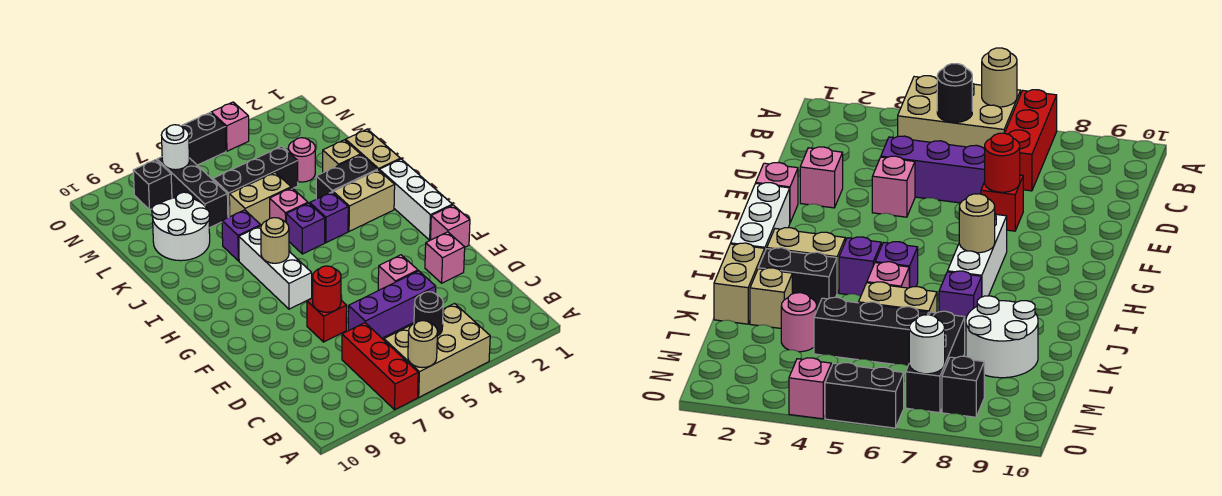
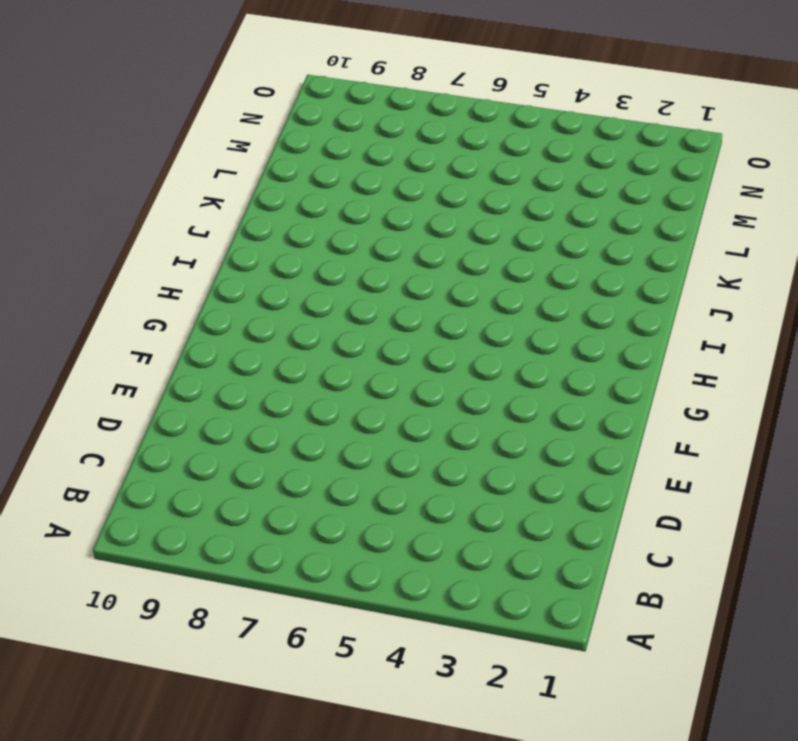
none -> tan 2x3 brick [384,304,490,397]
none -> red 1x3 brick [342,323,418,410]
none -> purple 1x3 brick [348,271,436,338]
none -> pink 1x1 brick [425,232,465,283]

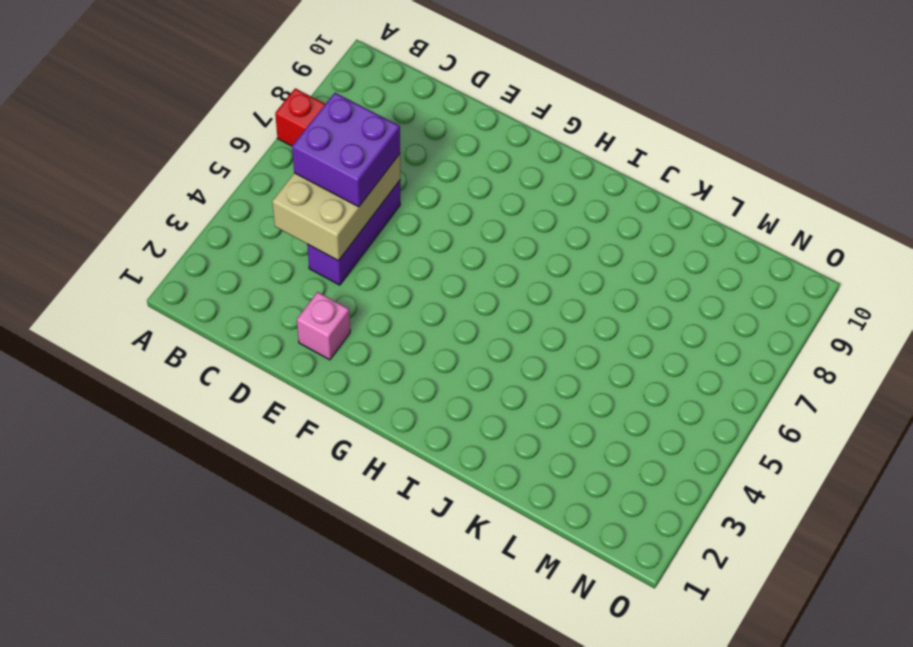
tan 2x3 brick [272,154,400,261] -> tan 2x3 brick moved to [384,304,490,397]
purple 2x2 brick [292,93,400,207] -> none
none -> pink 1x1 brick [378,255,418,290]
none -> red 1x1 brick [307,298,347,342]
none -> pink 1x1 brick [431,205,470,247]
none -> white 1x3 brick [379,159,452,240]

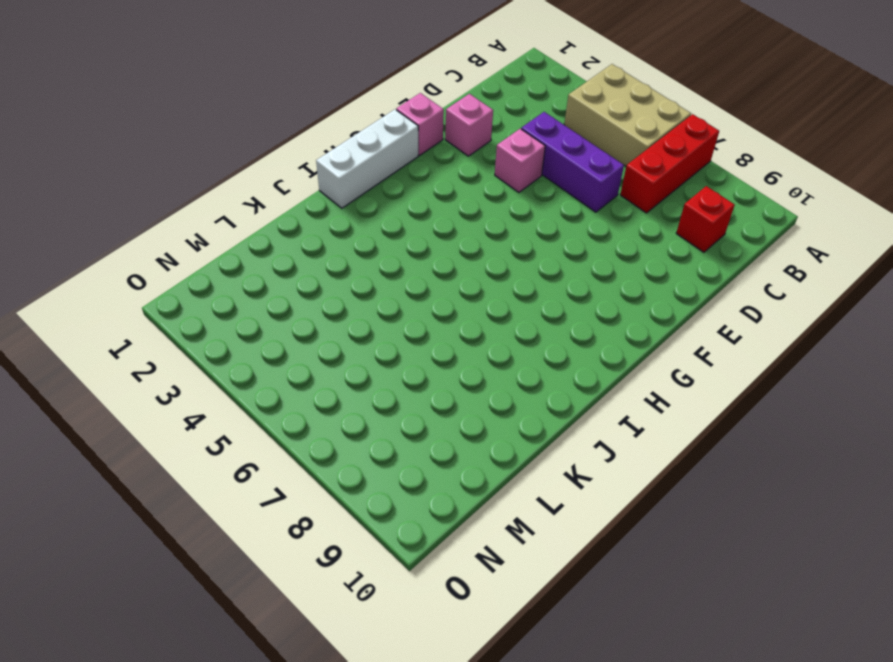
red 1x1 brick [676,186,735,252] -> red 1x1 brick moved to [307,298,347,342]
none -> white 1x3 brick [239,226,312,309]
none -> tan 1x2 brick [333,170,395,231]
none -> purple 1x1 brick [310,192,348,243]
none -> purple 1x1 brick [286,203,325,254]

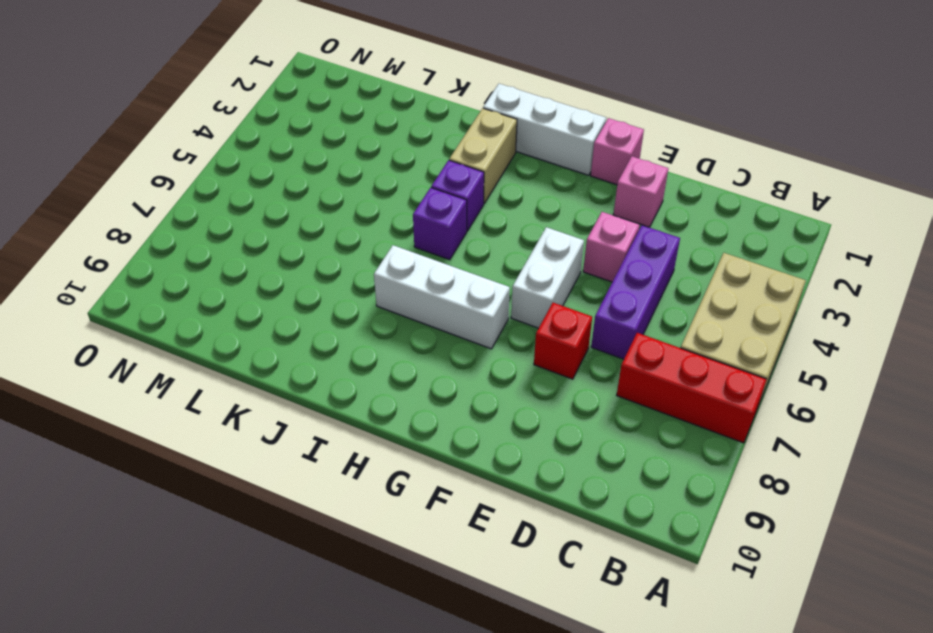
white 1x2 brick [511,227,584,328] -> none
none -> tan 1x2 brick [346,129,400,170]
none -> black 1x2 brick [316,155,377,199]
none -> pink 1x1 brick [270,188,308,222]
none -> purple 1x1 brick [222,210,261,261]

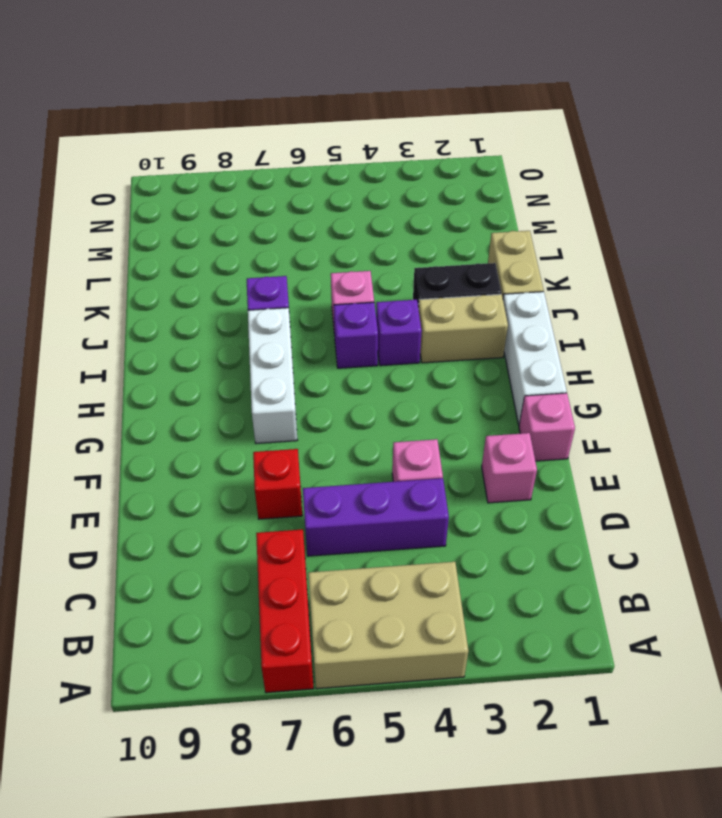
none -> tan 1x1 brick [323,140,361,173]
none -> tan 1x2 brick [229,172,291,225]
none -> white 2x2 round brick [152,192,210,261]
none -> pink 1x1 round brick [288,138,315,182]

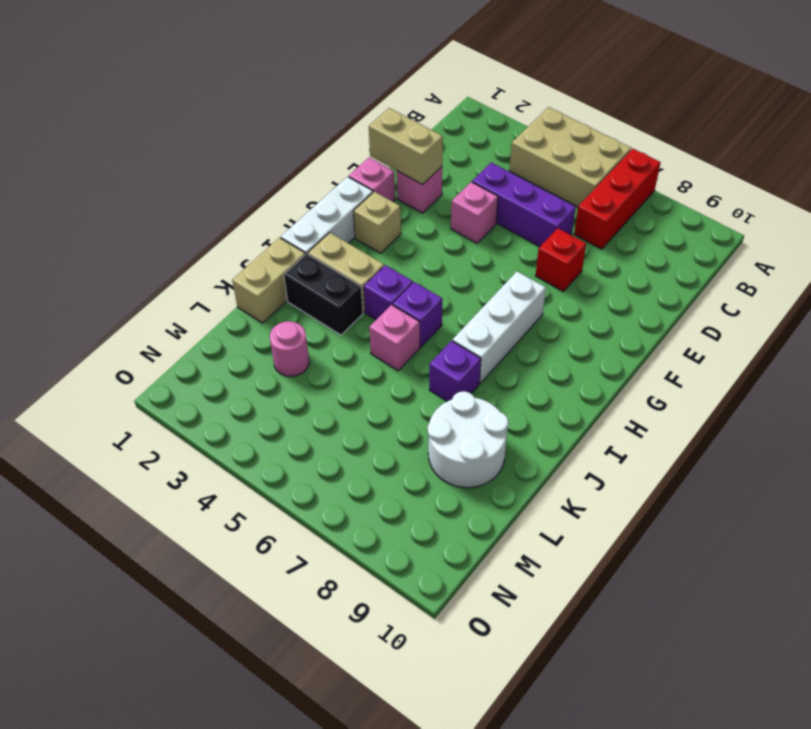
tan 1x2 brick [369,108,443,185] -> tan 1x2 brick moved to [229,172,291,225]
tan 1x1 brick [353,192,401,253] -> tan 1x1 brick moved to [323,140,361,173]
none -> black 1x3 brick [213,146,298,217]
none -> black 1x3 brick [157,157,228,228]
none -> black 1x1 brick [133,160,172,210]
none -> pink 1x1 brick [211,102,249,151]

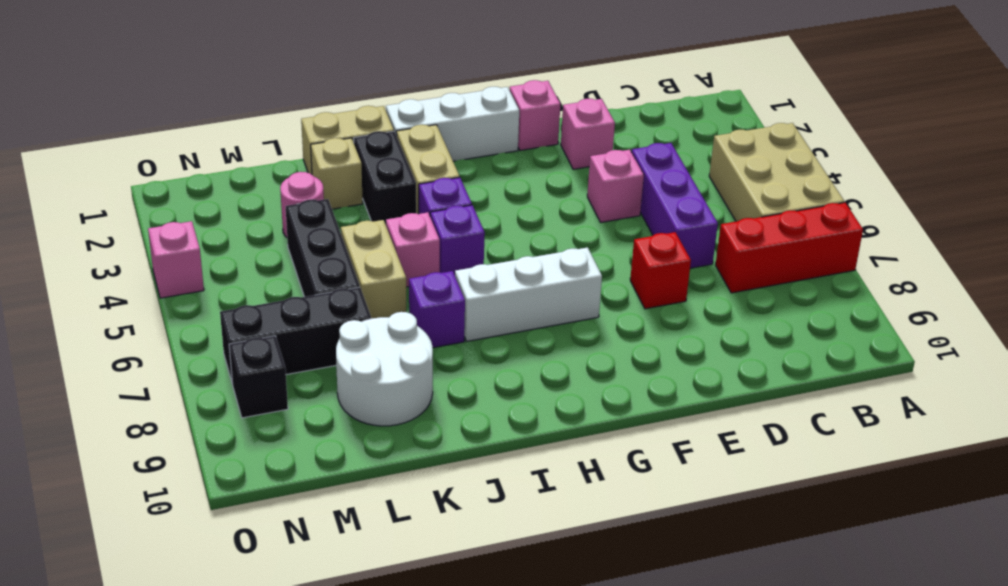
none -> black 1x2 brick [181,113,226,165]
none -> tan 1x1 round brick [408,321,438,368]
none -> black 1x1 round brick [414,292,443,336]
none -> red 1x1 round brick [313,266,341,312]

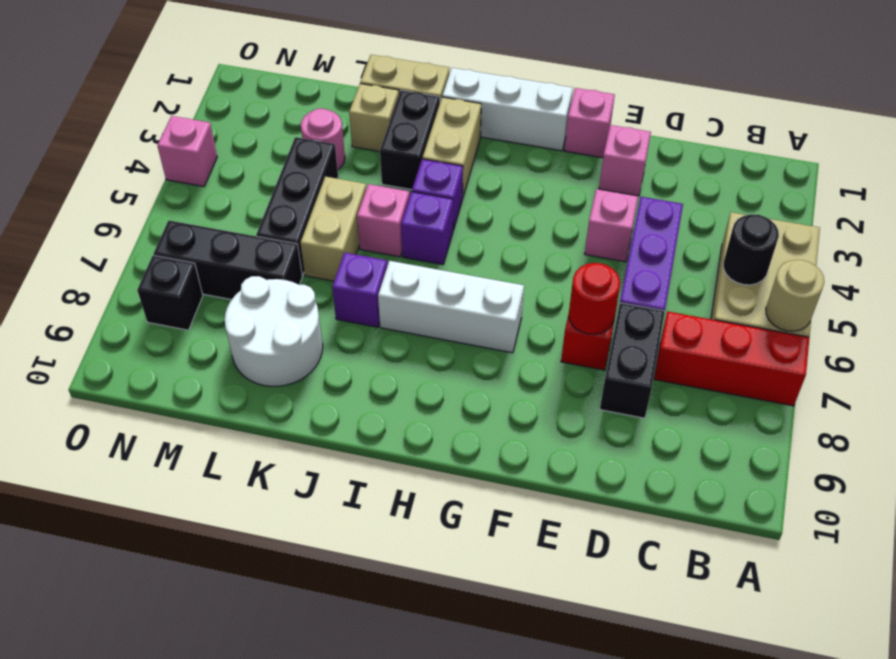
black 1x2 brick [600,303,665,418] -> black 1x2 brick moved to [181,113,226,165]
none -> tan 1x1 round brick [261,218,289,263]
none -> white 1x1 round brick [162,125,189,170]

